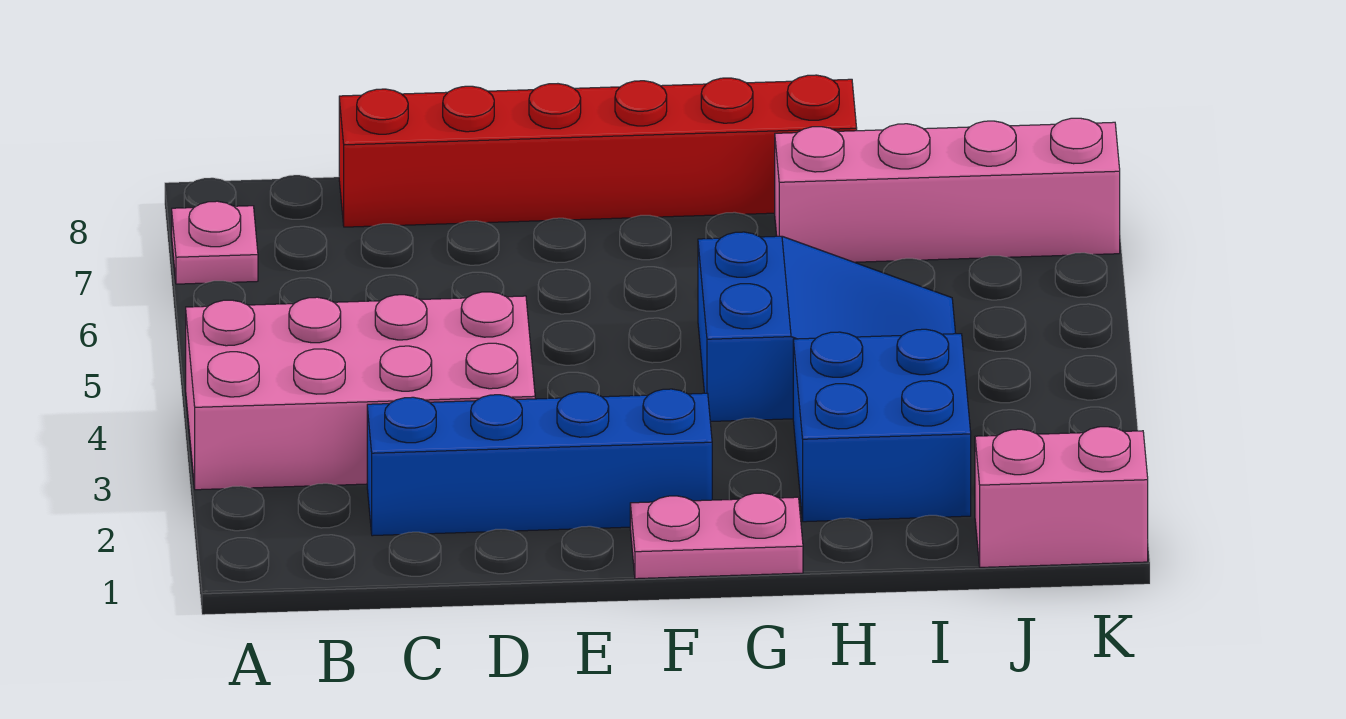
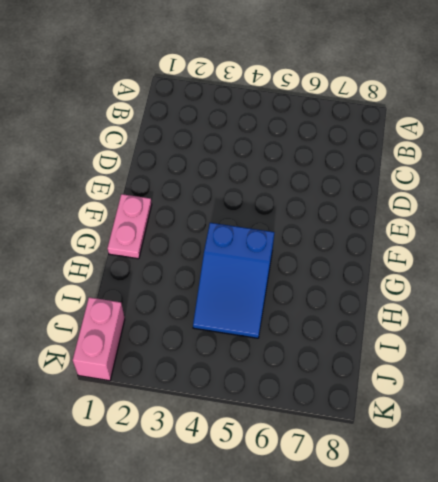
none -> pink 2x4 brick [186,292,535,490]
none -> pink 1x1 plate [172,201,258,284]

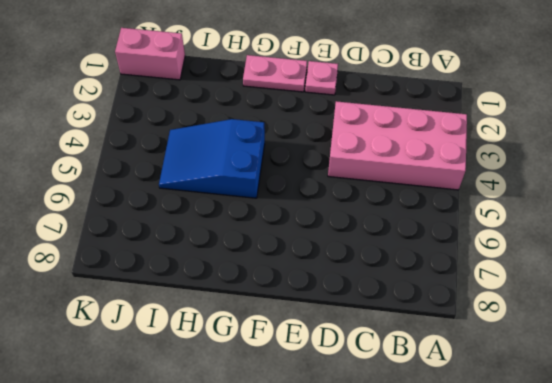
pink 1x1 plate [305,61,338,95] -> pink 1x1 plate moved to [172,201,258,284]
none -> blue 1x4 brick [367,389,712,536]
none -> red 1x6 brick [339,75,857,227]

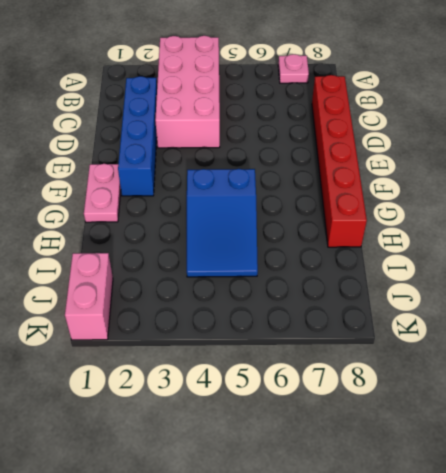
none -> blue 2x2 brick [793,329,971,522]
none -> pink 1x4 brick [775,118,1120,262]

